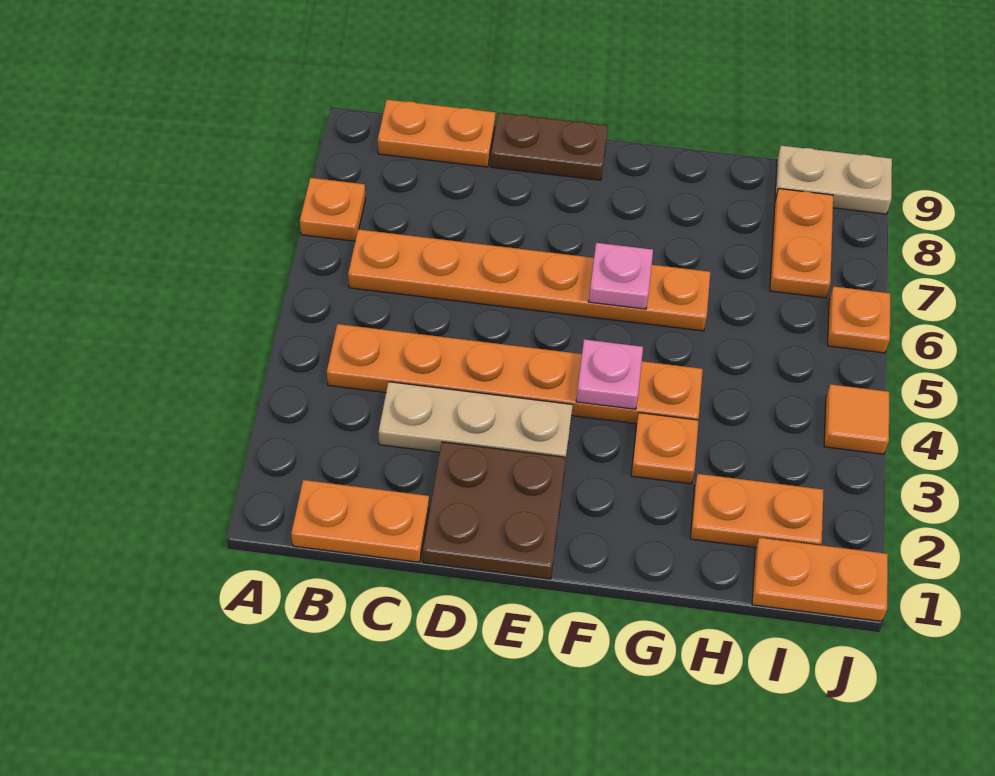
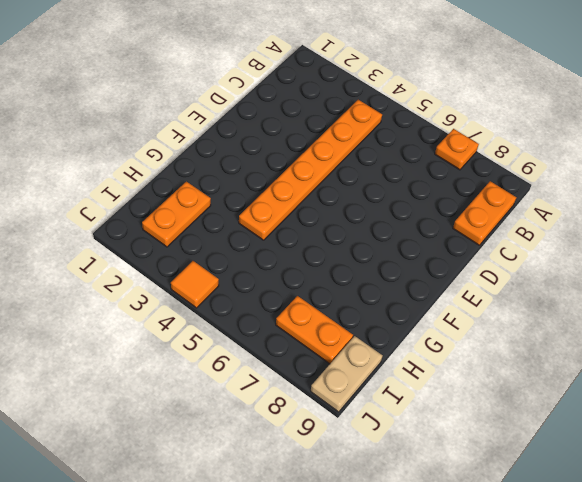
none -> orange 1x2 plate [291,480,429,562]
none -> orange 1x6 plate [348,229,710,331]
none -> tan 1x3 plate [379,382,573,457]

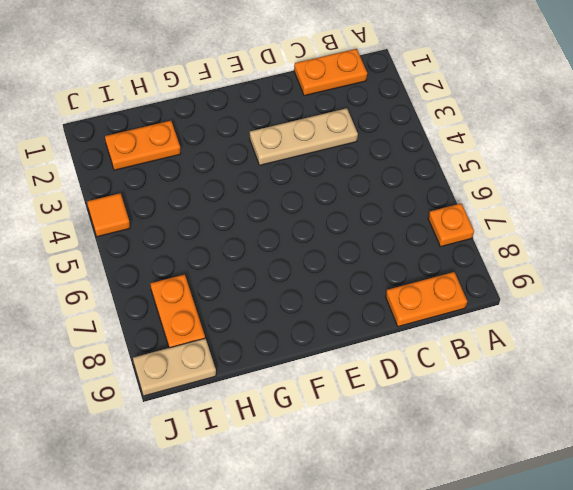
none -> orange 1x6 plate [327,324,703,424]
none -> orange 1x6 plate [348,229,710,331]
none -> brown 2x2 plate [423,442,566,579]

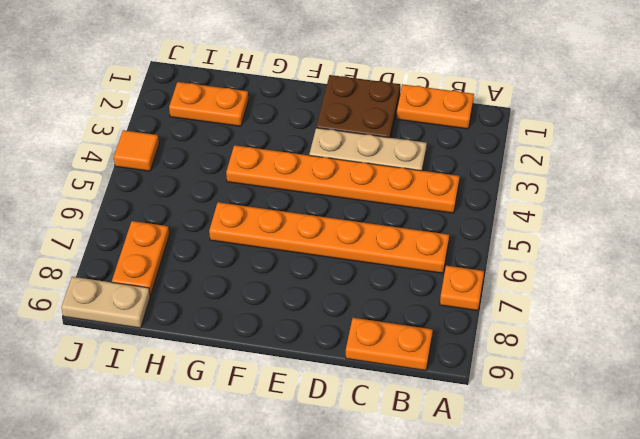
none -> brown 1x2 plate [491,113,608,180]
none -> orange 1x1 plate [631,413,699,484]
none -> orange 1x2 plate [752,538,888,621]

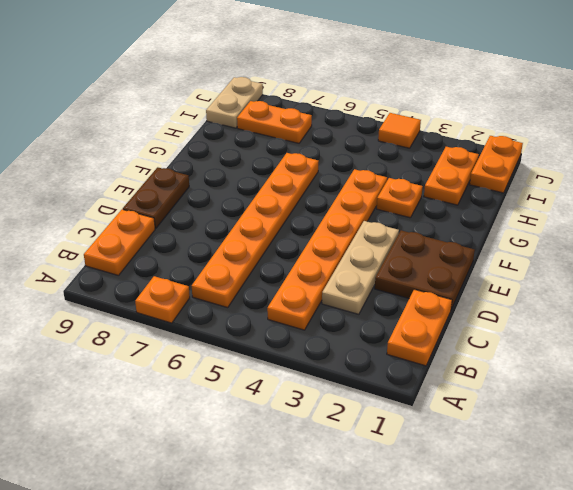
none -> orange 1x1 plate [828,286,891,353]
none -> pink 1x1 plate [576,339,643,409]
none -> pink 1x1 plate [589,243,653,309]

